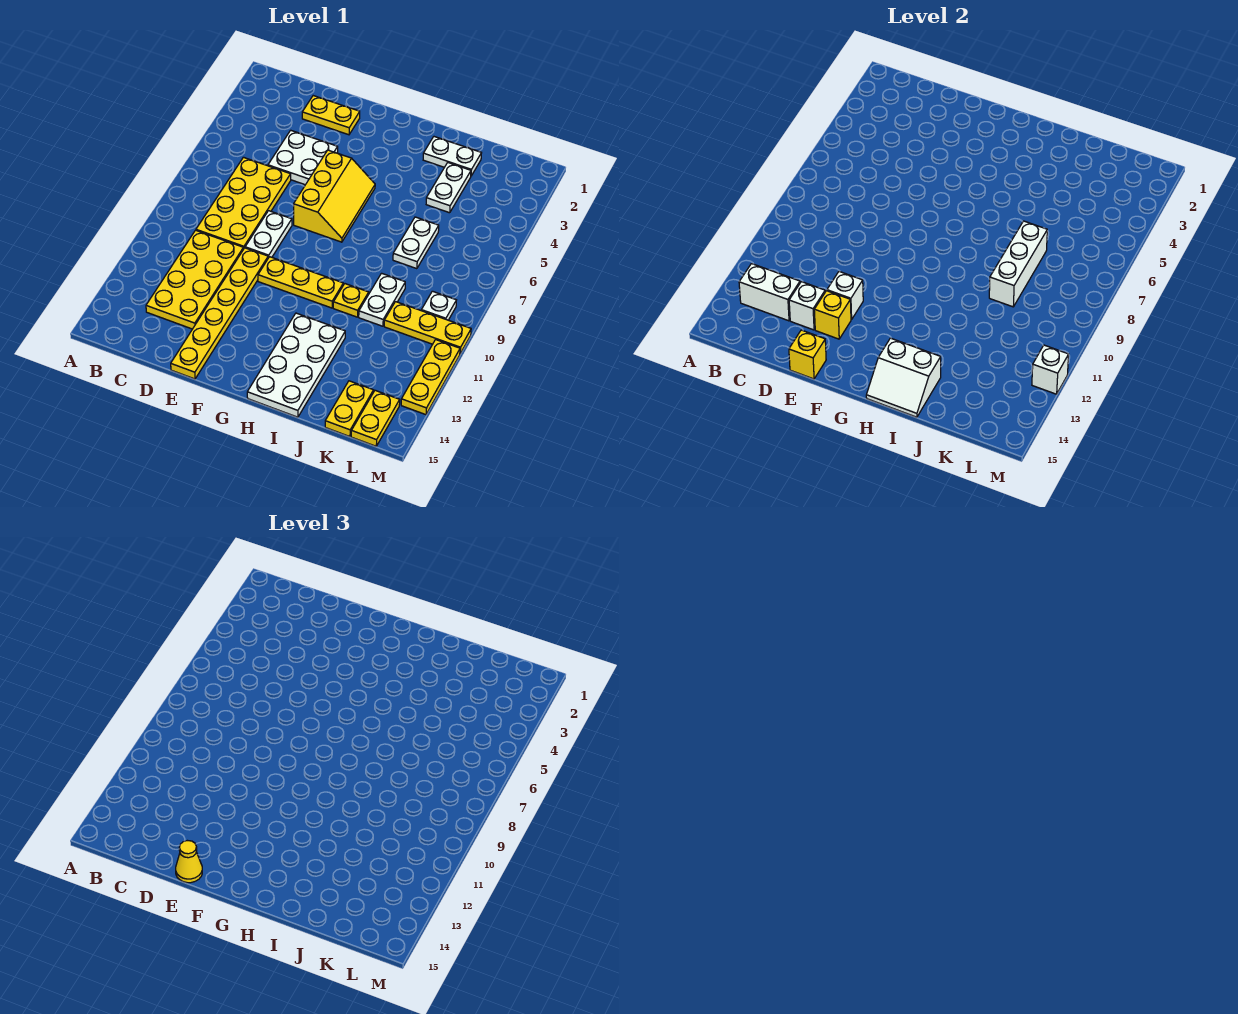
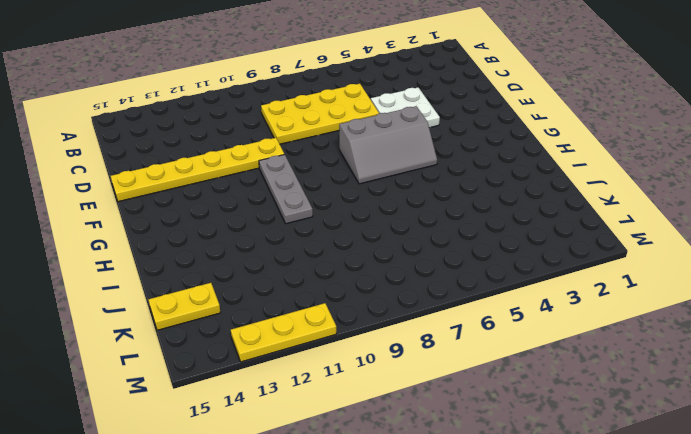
grey 2x3 slope [339,106,437,184] -> yellow 2x3 slope [294,150,375,242]
grey 1x3 plate [259,154,313,224] -> yellow 1x3 plate [258,257,343,308]
none -> yellow 2x4 plate [146,230,243,329]
none -> yellow 1x2 plate [302,96,360,135]
none -> white 1x2 plate [245,211,292,258]

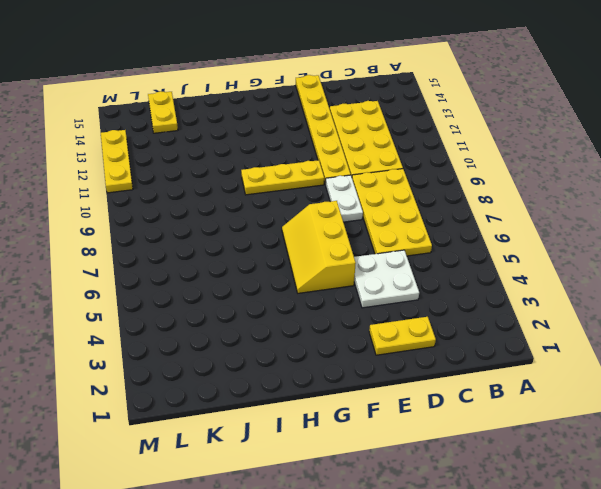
none -> white 2x4 plate [247,313,345,417]
none -> white 1x2 plate [423,137,481,176]
none -> yellow 1x1 plate [333,284,369,317]

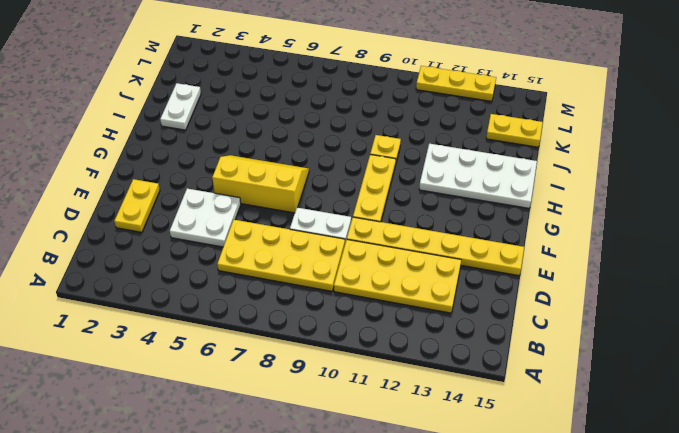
none -> white 1x2 plate [426,163,471,213]
none -> white 1x2 plate [393,217,439,269]
none -> white 1x2 plate [359,273,405,326]

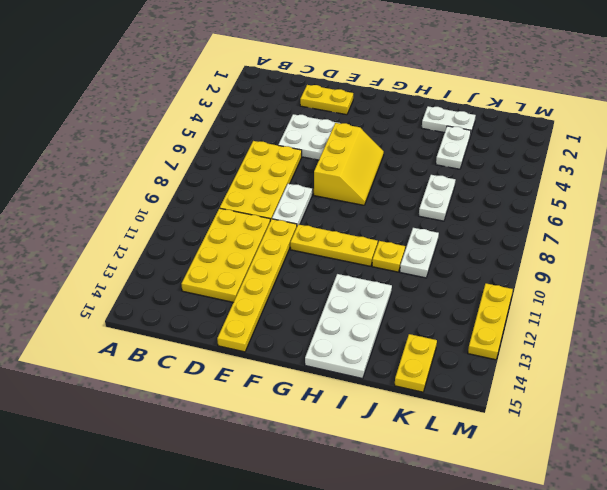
none -> yellow 1x3 plate [384,302,471,353]
none -> white 1x1 plate [421,291,456,320]
none -> yellow 1x2 plate [351,390,400,446]

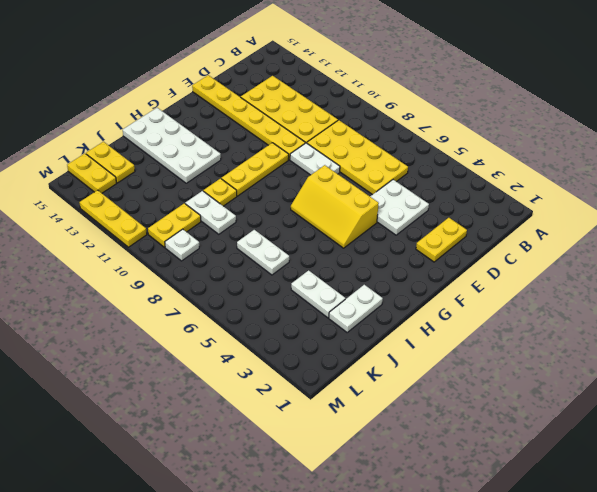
yellow 1x2 plate [148,203,201,247] -> yellow 1x3 plate [384,302,471,353]
none -> white 1x2 brick [739,264,800,321]
none -> white 1x1 brick [789,282,825,330]
none -> white 1x1 brick [827,272,863,320]

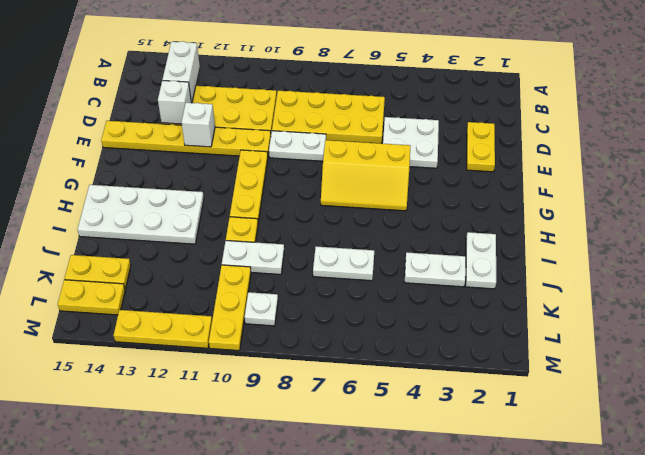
none -> yellow 1x1 brick [814,291,851,339]
none -> yellow 1x1 brick [789,330,826,379]
none -> white 2x2 slope [866,338,941,417]

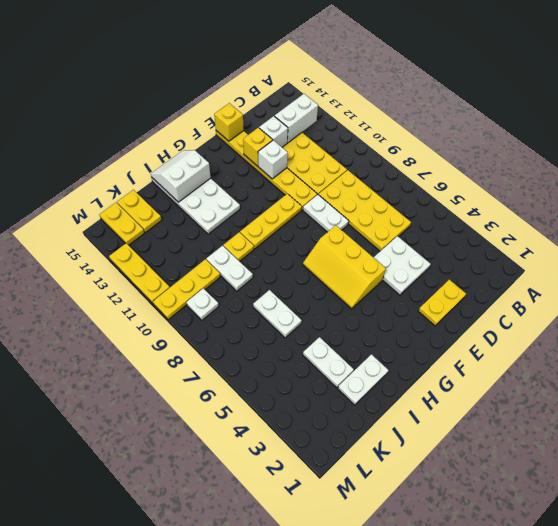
none -> white 1x3 brick [989,221,1047,307]
none -> white 1x1 brick [1032,345,1069,394]
none -> yellow 1x1 cone [176,841,202,883]

